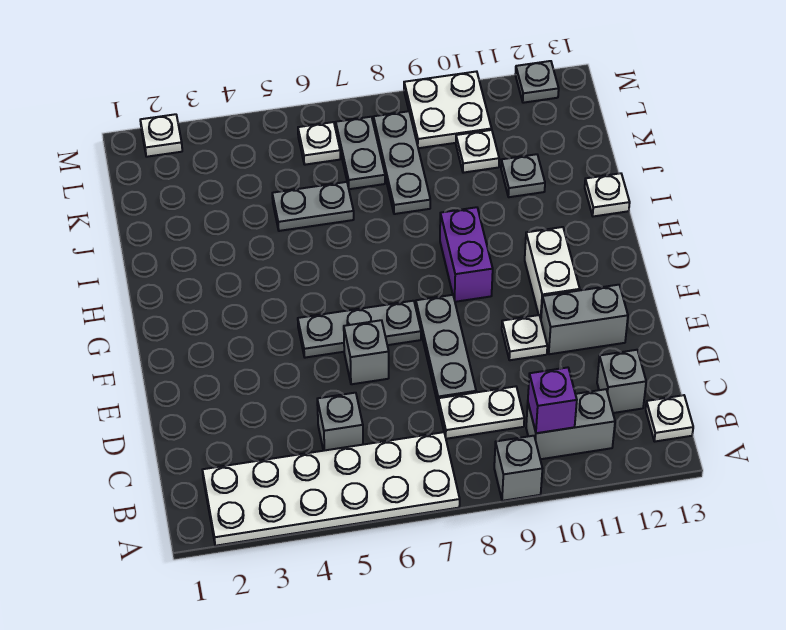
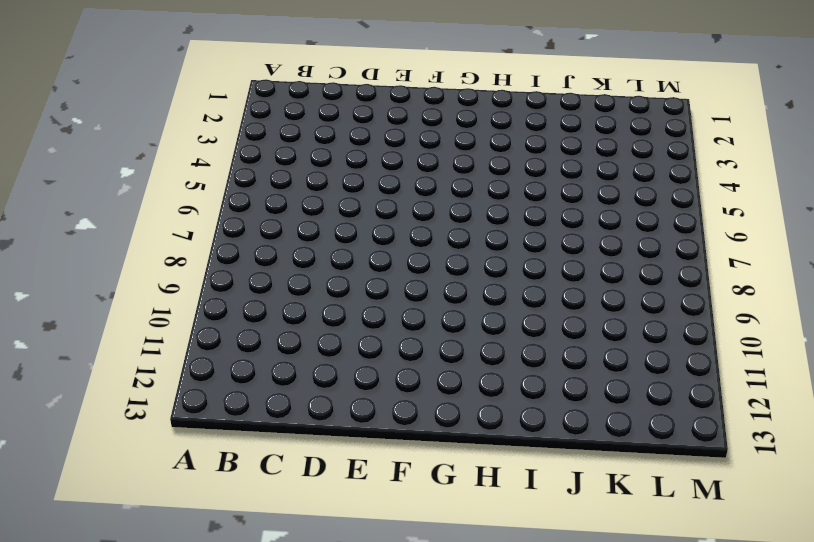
none -> white 2x6 plate [203,432,460,546]
none -> grey 1x1 brick [494,436,542,501]
none -> grey 1x2 brick [526,389,615,459]

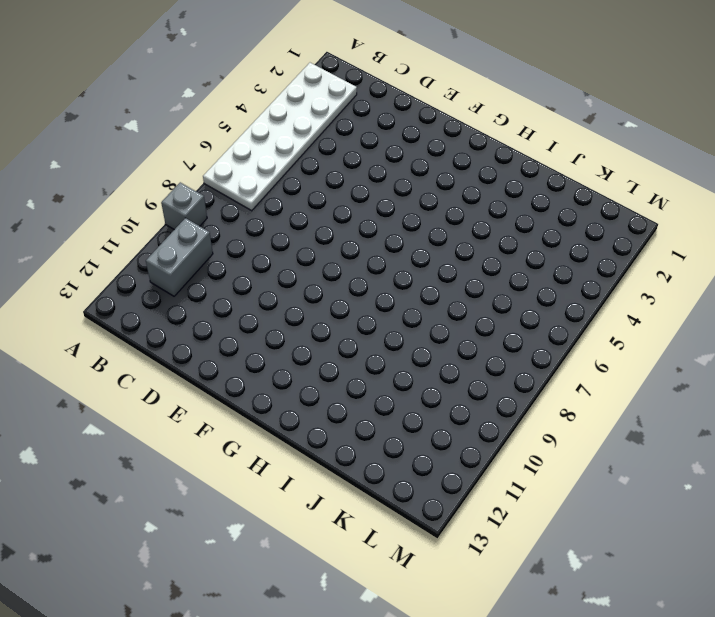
none -> white 1x1 plate [646,395,693,442]
none -> grey 1x1 brick [317,393,363,451]
none -> white 1x2 plate [438,386,524,439]

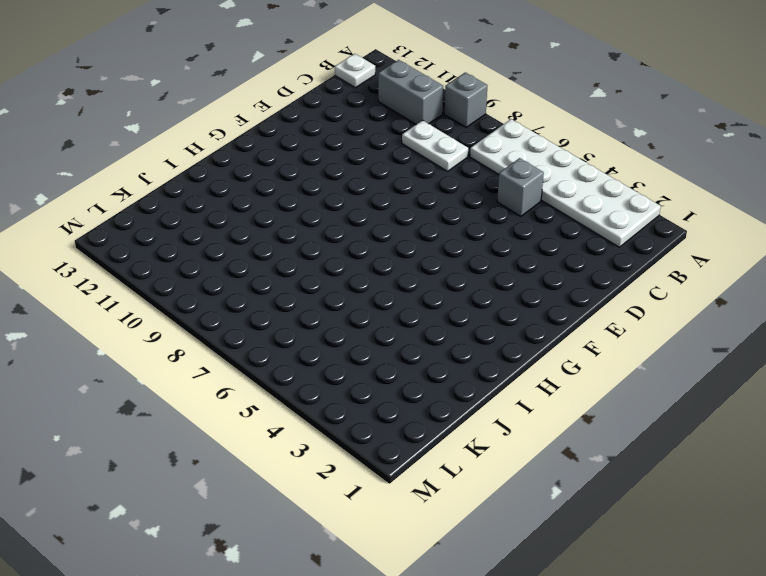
none -> grey 1x1 brick [597,350,646,413]
none -> grey 1x3 plate [416,295,476,403]
none -> grey 1x1 brick [344,320,389,384]

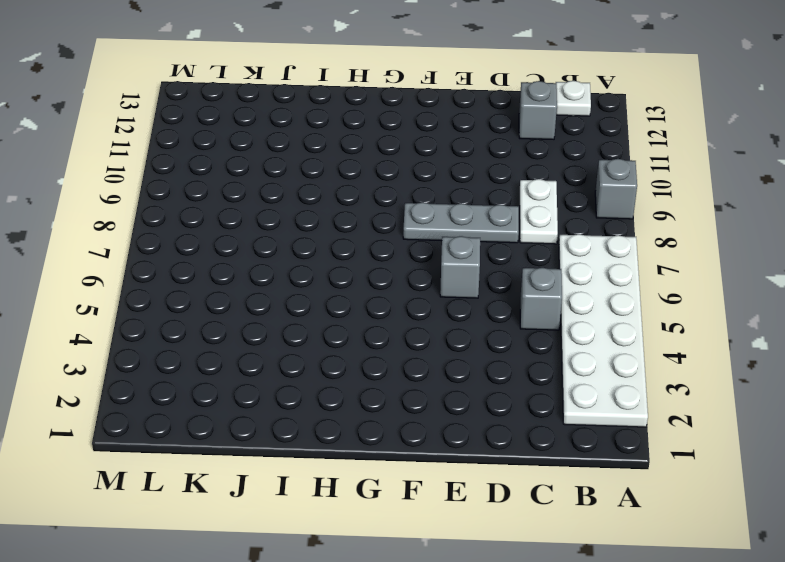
none -> grey 1x2 brick [526,389,615,459]
none -> white 1x1 plate [502,315,547,360]
none -> grey 1x2 brick [541,285,628,354]

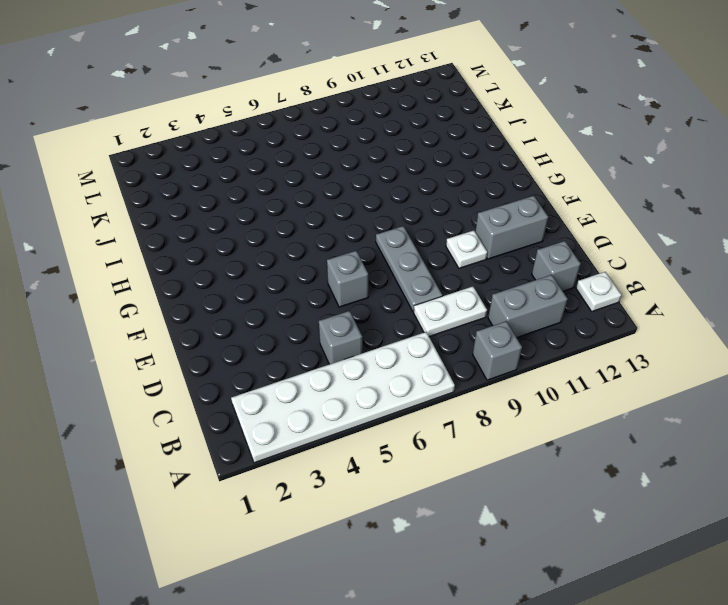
none -> grey 1x3 plate [298,301,421,358]
none -> white 1x2 brick [525,227,580,319]
none -> purple 1x2 brick [440,207,493,302]

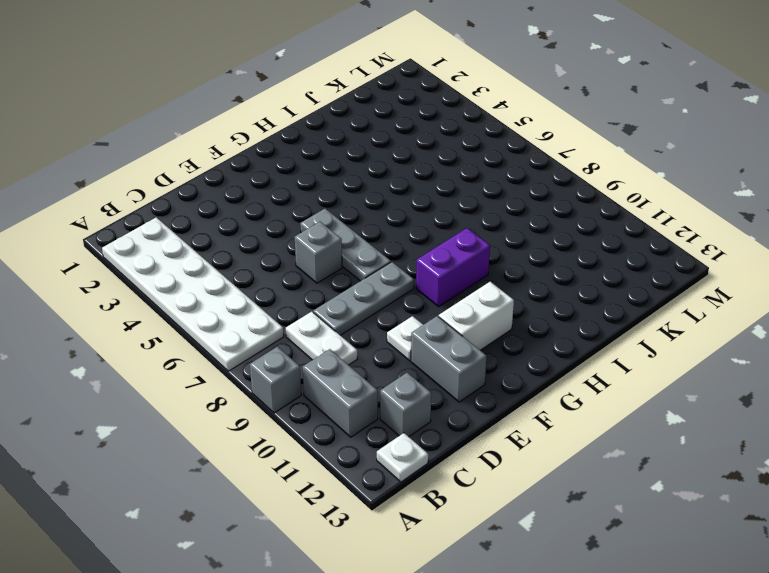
none -> grey 1x1 brick [317,393,363,451]
none -> white 1x1 plate [585,173,630,216]
none -> grey 1x2 plate [272,182,354,231]

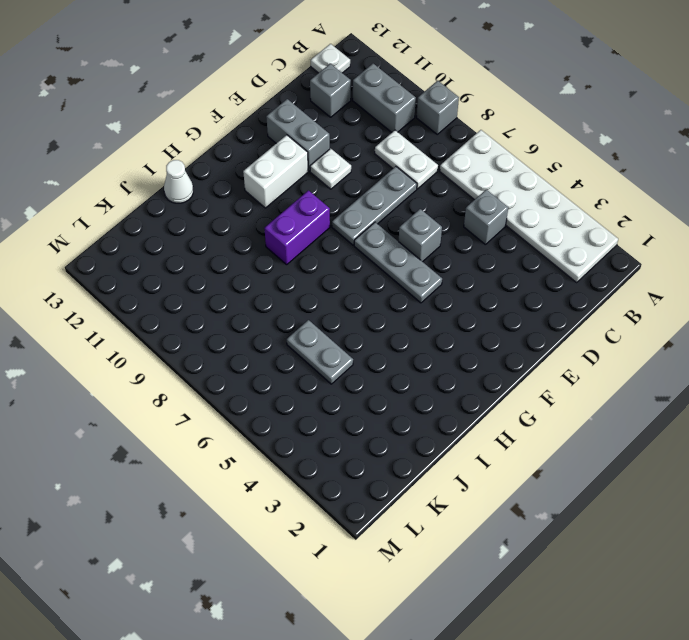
white 1x1 cone [164,160,193,203] -> white 1x1 plate [585,173,630,216]
none -> grey 1x3 plate [373,111,430,214]
none -> grey 1x1 plate [501,154,545,197]
none -> grey 1x2 plate [336,117,385,189]

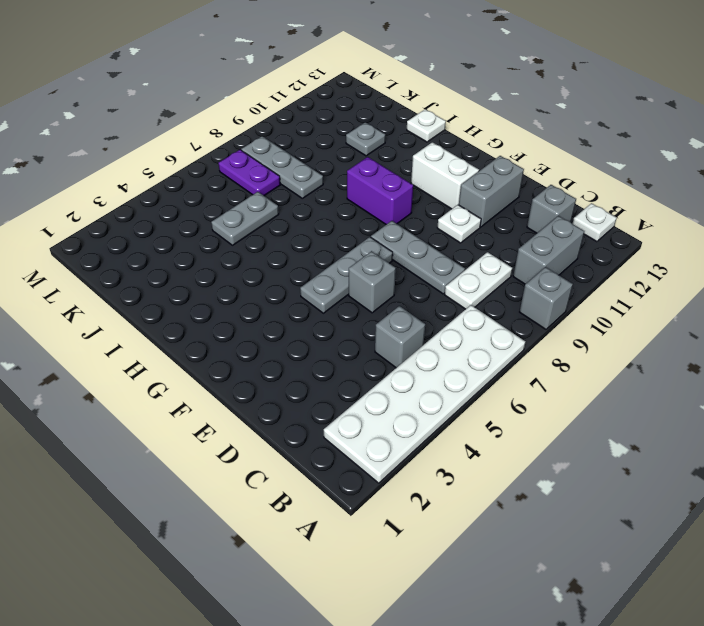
purple 1x2 plate [218,150,280,196] -> grey 1x2 plate [336,117,385,189]
none -> white 1x1 plate [456,130,499,173]
none -> white 1x1 plate [298,122,340,165]
none -> white 2x2 plate [404,71,492,148]

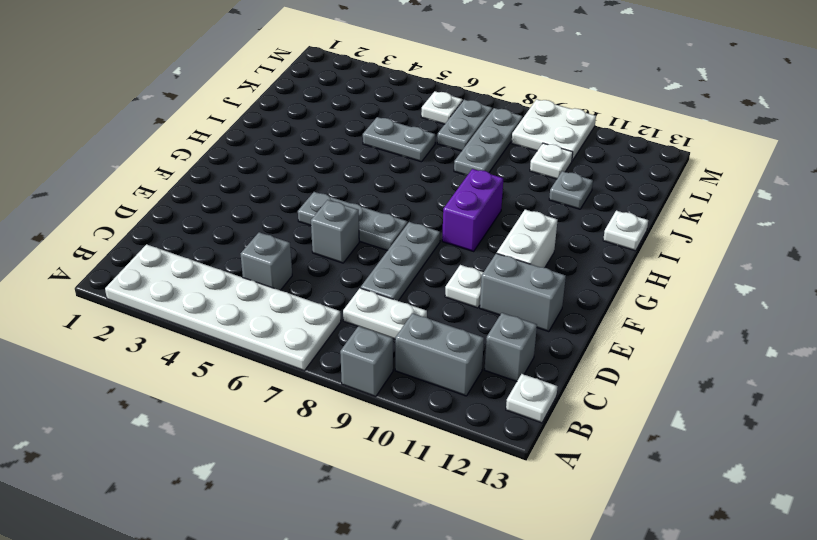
none -> white 1x1 plate [140,114,182,157]
none -> grey 1x1 plate [515,61,559,103]
none -> purple 1x1 brick [528,367,577,433]

